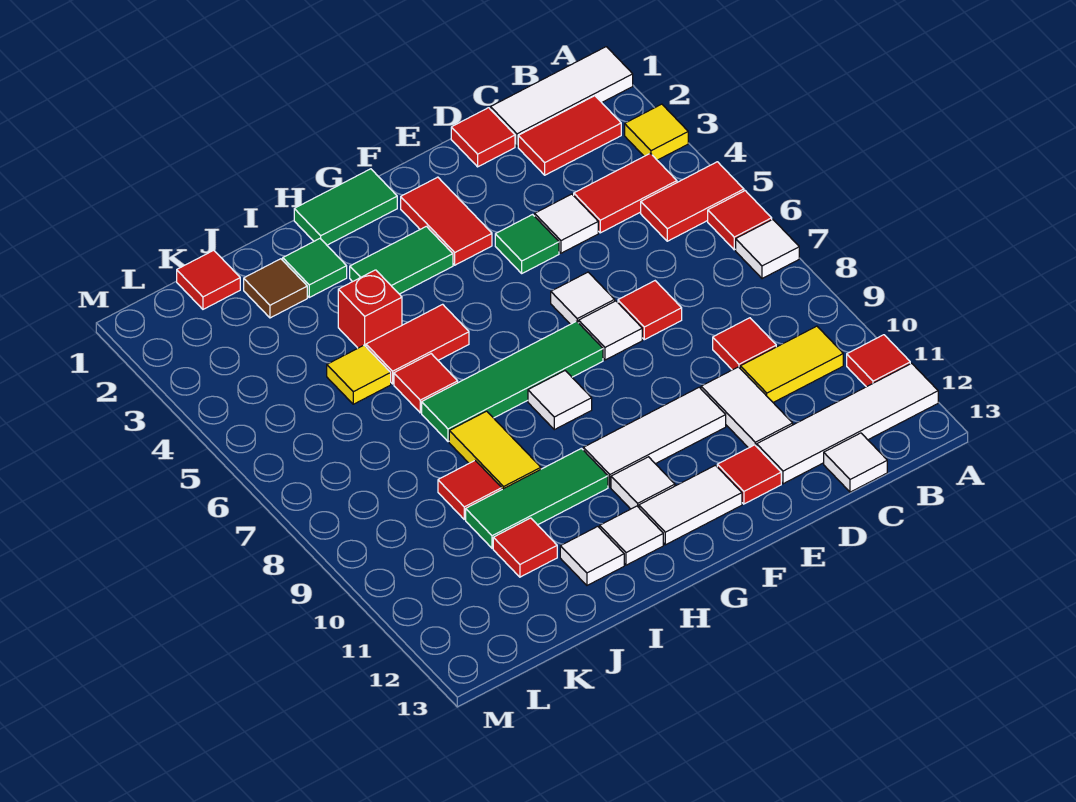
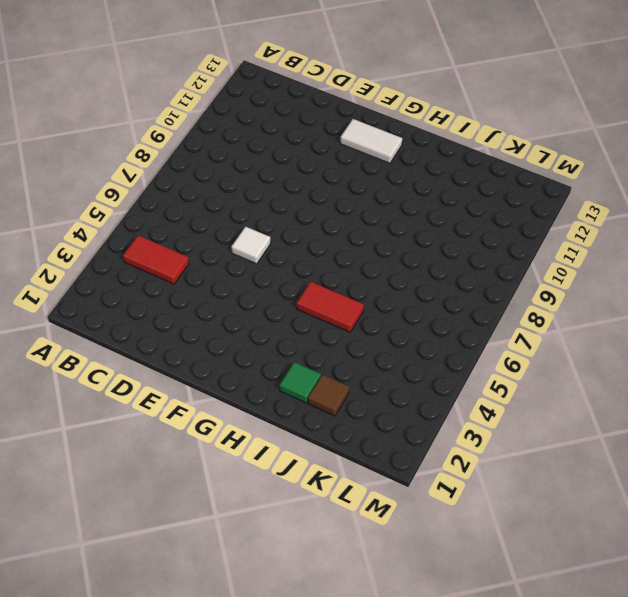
none -> white 1x3 tile [491,47,633,146]
none -> yellow 1x1 tile [625,104,688,160]
none -> red 1x2 tile [641,162,744,241]
none -> red 1x1 tile [708,191,772,250]

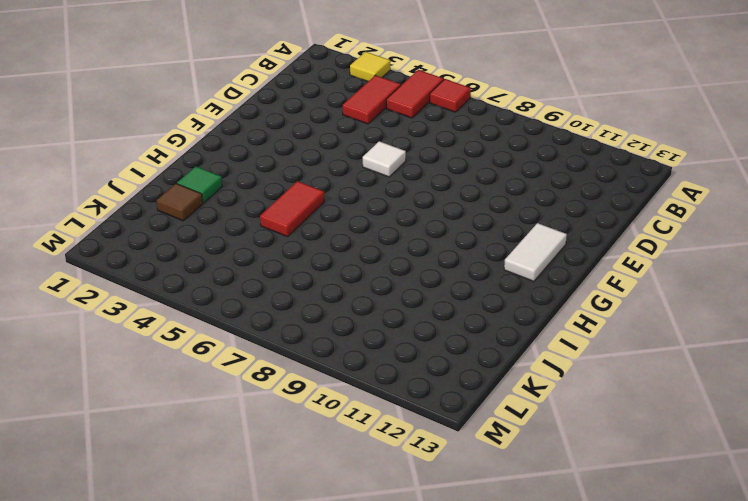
none -> white 1x3 tile [491,47,633,146]
none -> white 1x1 tile [736,219,799,279]
none -> red 1x1 tile [847,335,910,387]
none -> white 1x4 tile [757,363,938,484]

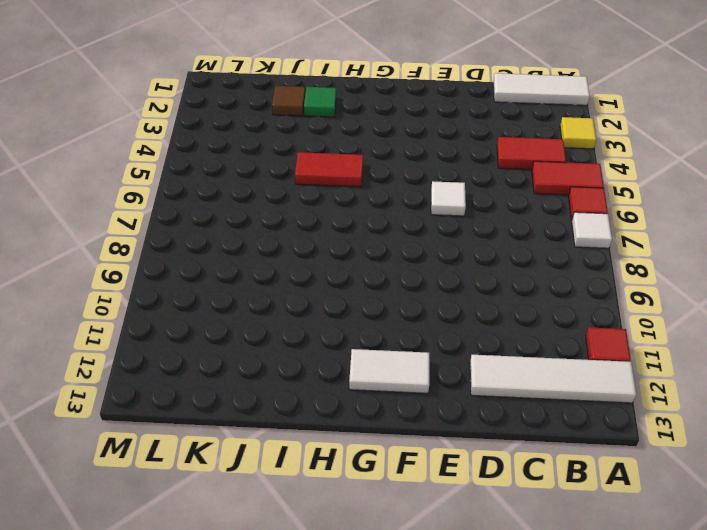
none -> red 1x2 tile [518,96,621,175]
none -> yellow 1x2 tile [740,326,843,402]
none -> red 1x1 tile [713,318,776,370]
none -> white 1x1 tile [824,433,887,492]

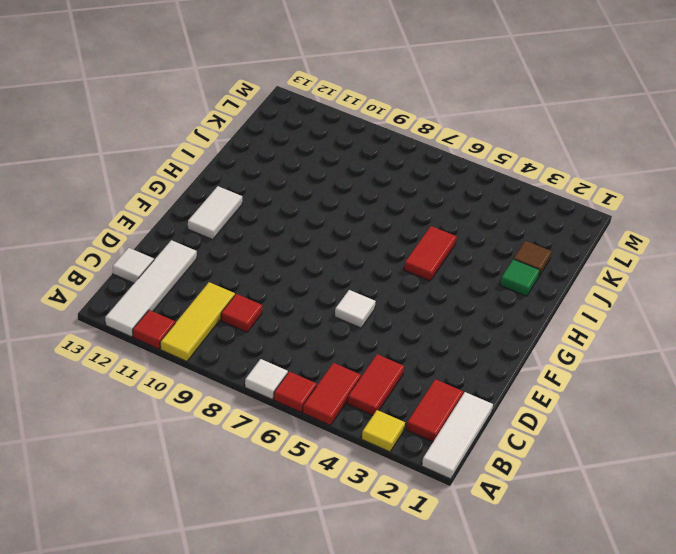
yellow 1x3 tile [160,282,235,361] -> yellow 1x2 tile [740,326,843,402]
none -> red 1x1 tile [451,108,515,167]
none -> white 1x1 tile [535,194,598,253]
none -> red 1x1 tile [618,281,682,340]
none -> white 1x2 tile [701,367,793,448]

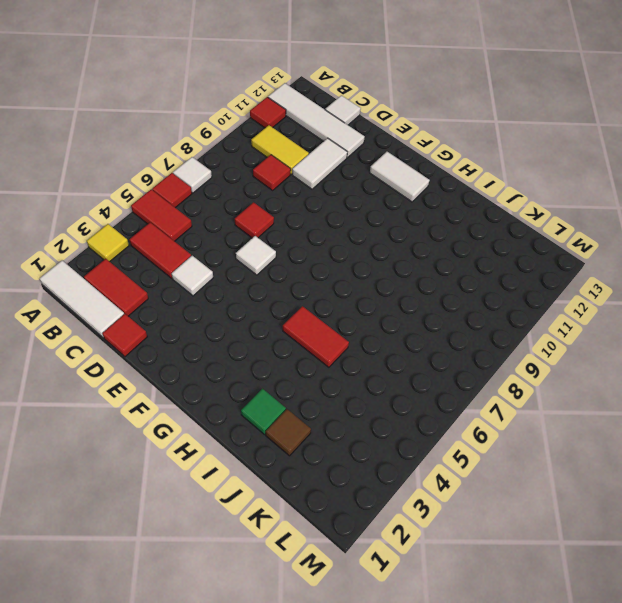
none -> green 1x1 tile [495,215,559,273]
none -> white 1x1 tile [579,301,642,360]
none -> white 1x3 tile [583,387,726,487]
none -> red 1x1 tile [717,445,781,504]

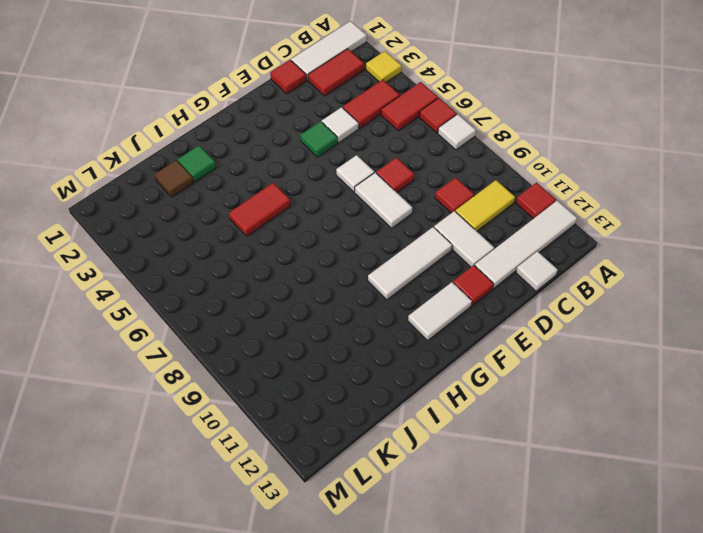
white 1x2 tile [355,173,412,228] -> white 1x1 tile [579,301,642,360]
none -> red 1x2 tile [401,177,492,265]
none -> green 1x4 tile [422,321,603,442]
none -> green 1x2 tile [294,169,397,245]
none -> green 1x2 tile [350,226,453,294]

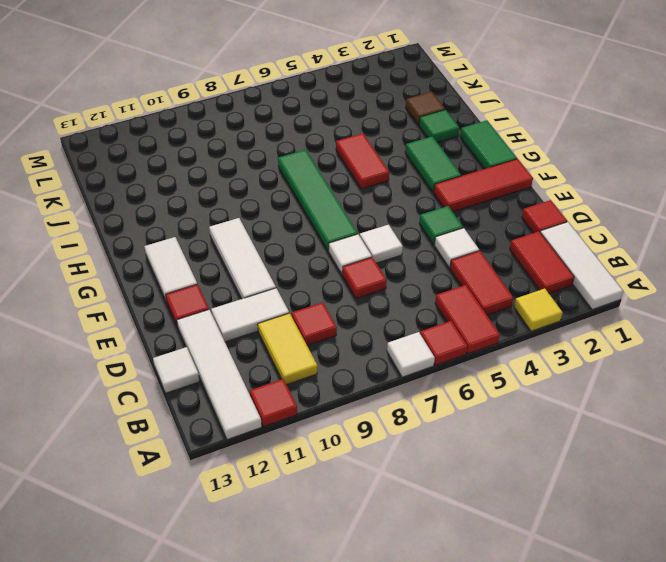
red 1x3 tile [434,159,533,212] -> red 1x2 tile [401,177,492,265]
none -> white 1x1 tile [528,371,592,430]
none -> white 1x1 tile [611,457,675,509]
none -> green 1x3 tile [466,448,608,548]
none -> white 1x1 tile [600,506,663,565]

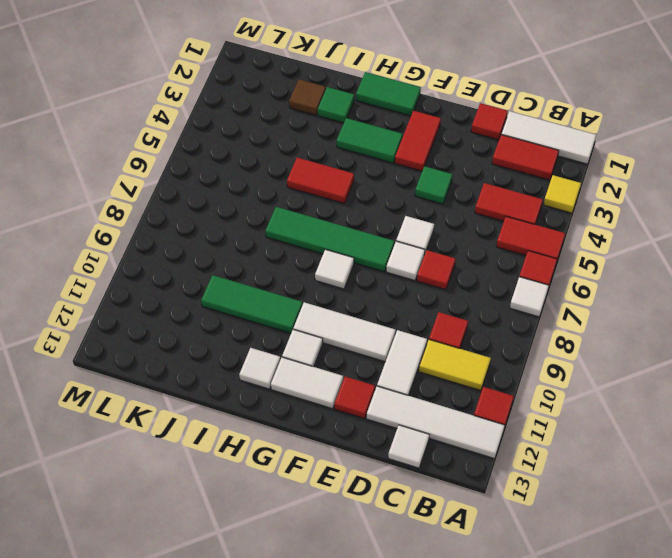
none -> white 1x1 tile [535,194,598,253]
none -> red 1x1 brick [338,270,402,348]
none -> red 1x1 tile [394,354,458,413]
none -> yellow 1x2 tile [449,411,541,489]

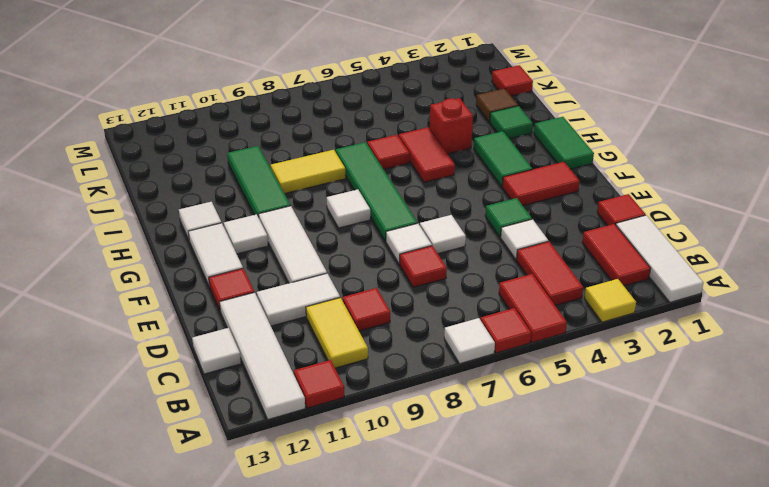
none -> white 1x1 tile [560,526,624,585]
none -> yellow 1x1 tile [327,345,391,404]
none -> red 1x1 tile [438,461,502,519]
none -> red 1x1 tile [493,518,557,577]

